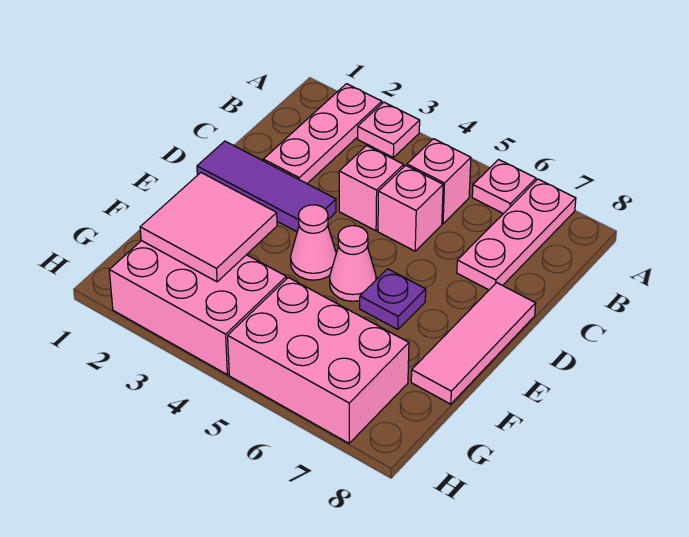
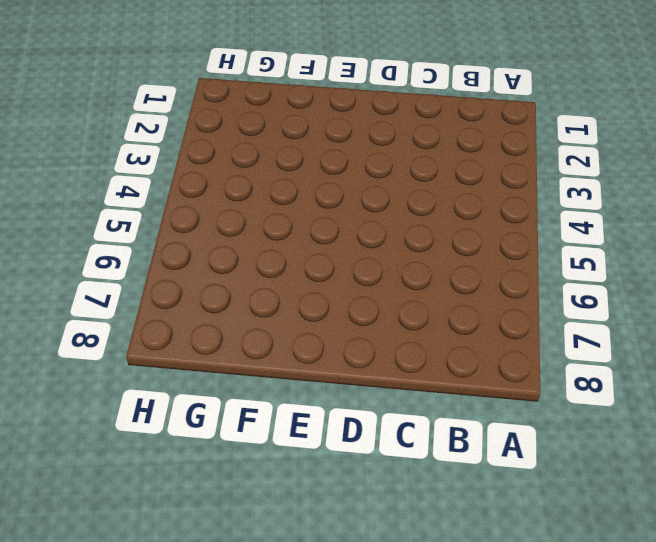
none -> pink 1x3 plate [263,84,382,184]
none -> pink 1x1 plate [358,102,420,157]
none -> pink 1x1 plate [472,160,536,214]

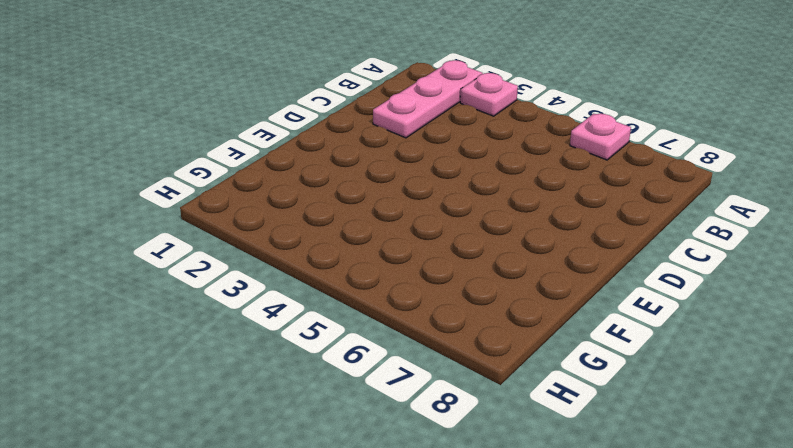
none -> pink 1x3 plate [457,179,576,290]
none -> pink 1x1 brick [407,139,471,224]
none -> pink 1x1 brick [339,146,404,231]

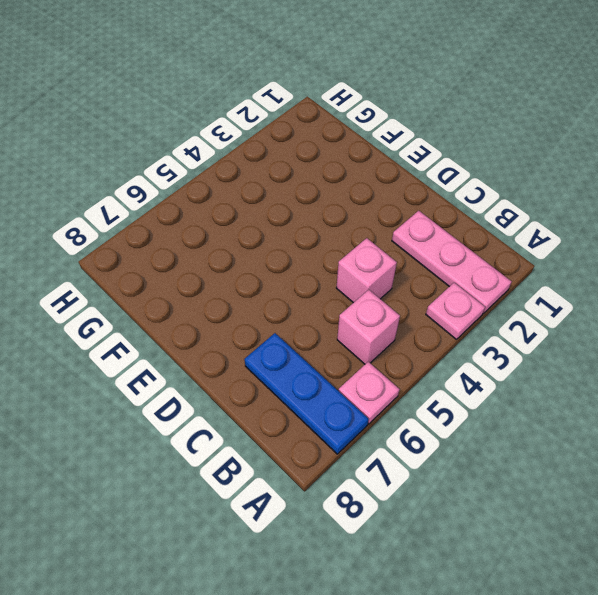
blue 1x3 plate [244,333,369,454] -> pink 1x3 plate [457,179,576,290]
none -> pink 1x1 brick [378,165,443,251]
none -> purple 1x3 tile [197,141,336,232]
none -> pink 1x3 tile [411,283,536,404]

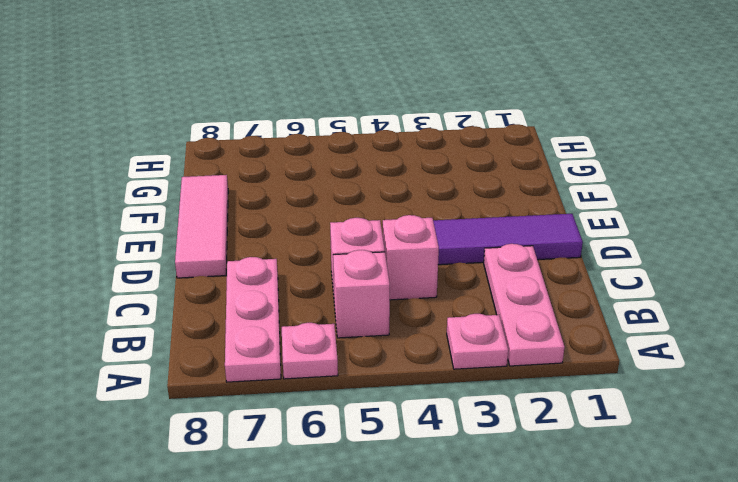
none -> pink 1x1 cone [291,205,336,280]
none -> pink 1x1 cone [330,226,376,301]
none -> purple 1x1 plate [360,269,426,330]

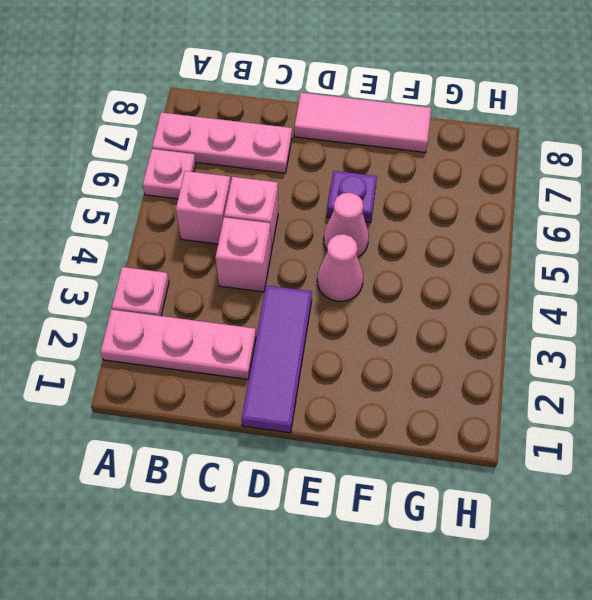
none -> pink 2x3 brick [109,241,286,375]
none -> pink 2x3 brick [228,277,409,443]
none -> pink 2x2 tile [140,173,277,282]

